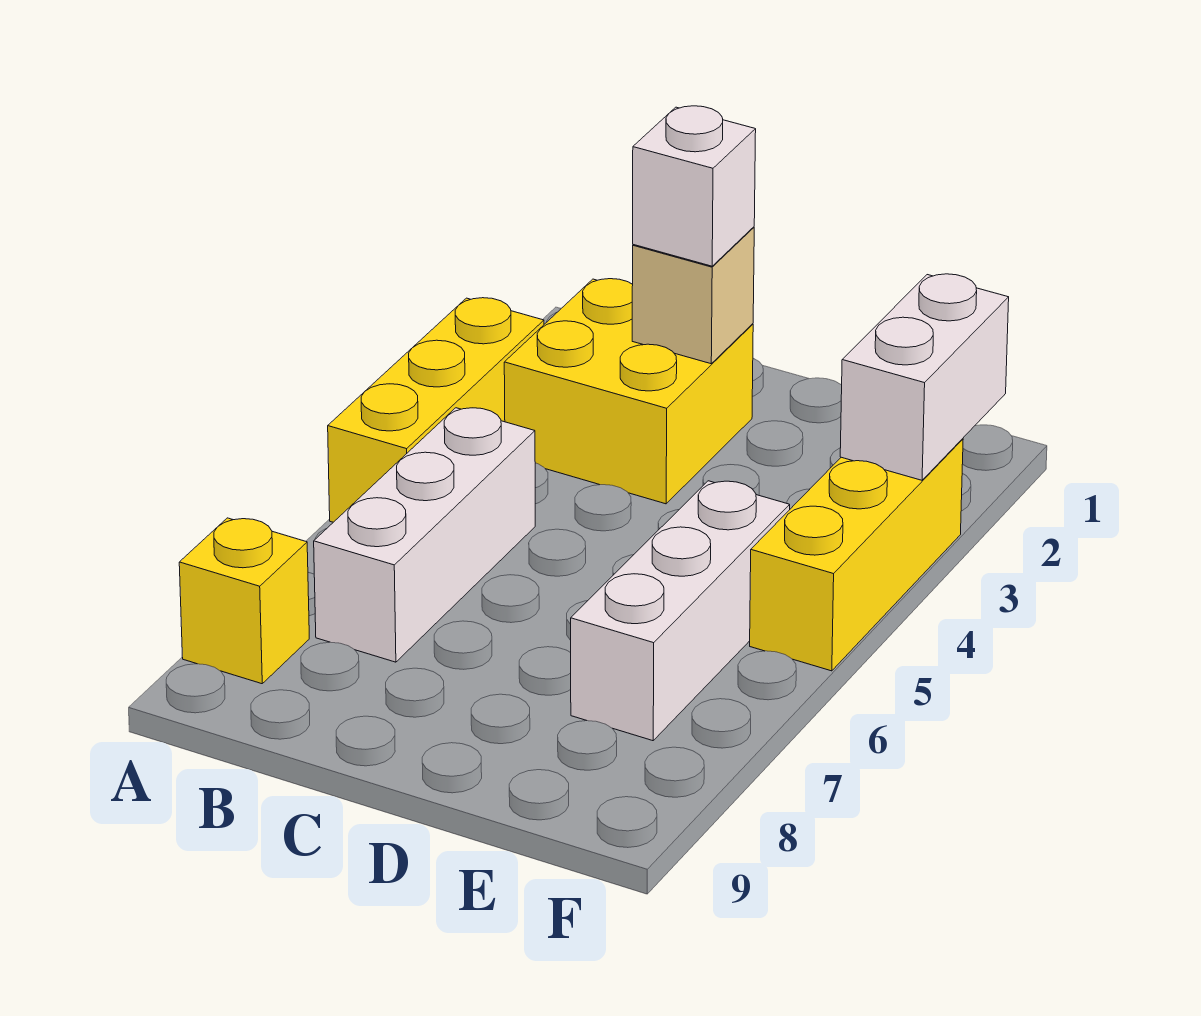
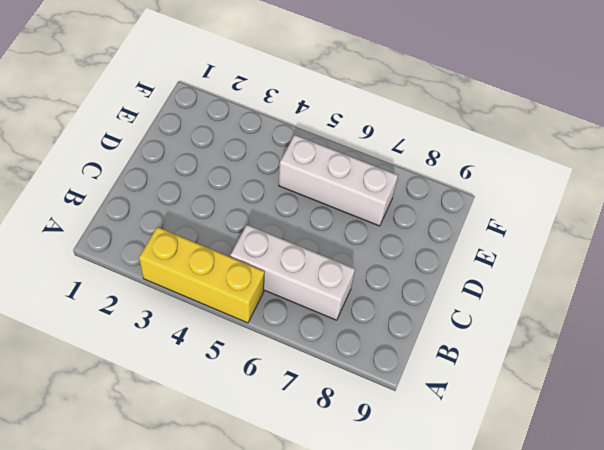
none -> yellow 1x1 brick [179,518,309,684]
none -> yellow 2x2 brick [504,279,753,504]

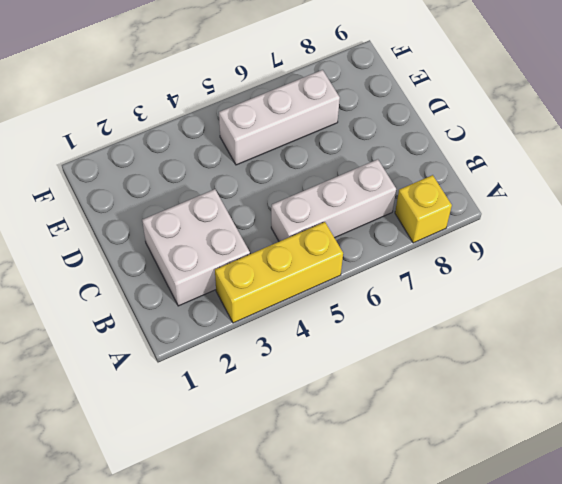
white 2x2 brick [142,189,250,306] -> yellow 2x2 brick [504,279,753,504]
none -> yellow 1x3 brick [750,439,963,671]
none -> tan 1x1 brick [632,227,754,364]

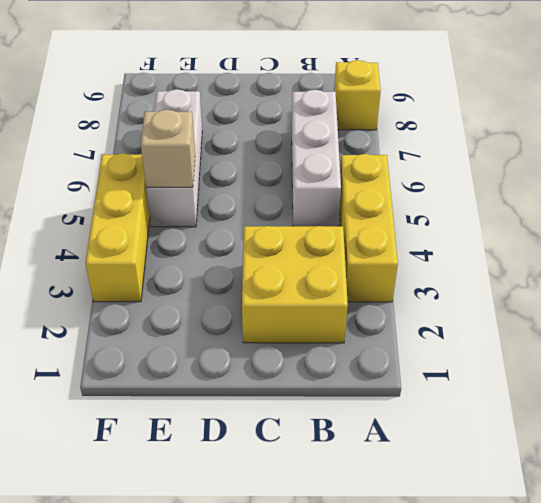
tan 1x1 brick [141,110,195,187] -> tan 1x1 brick moved to [632,227,754,364]
none -> white 1x2 brick [840,274,1009,480]
none -> white 1x1 brick [633,106,756,266]

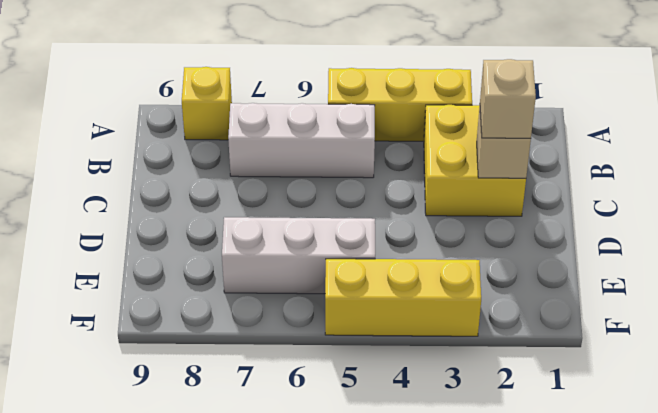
tan 1x1 brick [480,59,536,138] -> white 1x1 brick [633,106,756,266]
none -> white 1x2 brick [840,274,1009,480]

